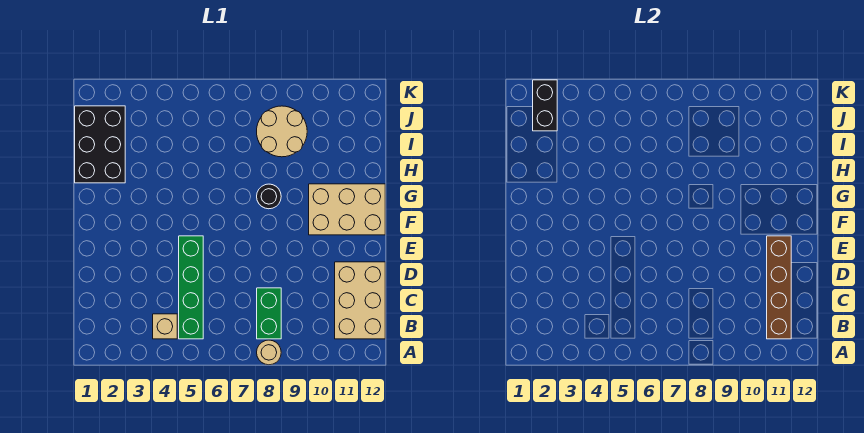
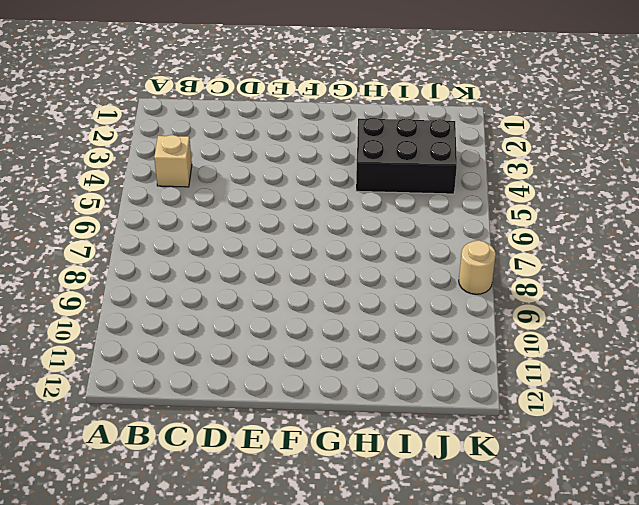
black 2x3 brick [356,118,457,194] -> black 2x3 brick moved to [75,106,125,183]
tan 1x1 round brick [459,240,496,294] -> tan 1x1 round brick moved to [257,340,281,365]
none -> green 1x4 brick [179,236,203,339]
none -> green 1x2 brick [257,288,281,339]

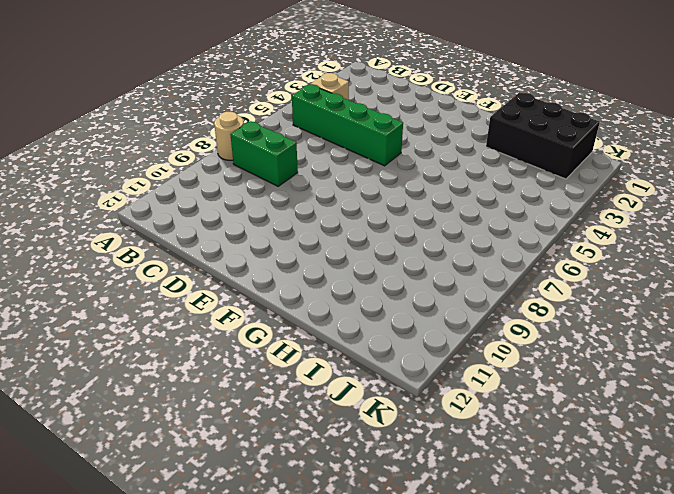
none -> tan 2x3 brick [335,262,385,339]
none -> tan 2x3 brick [309,184,385,235]

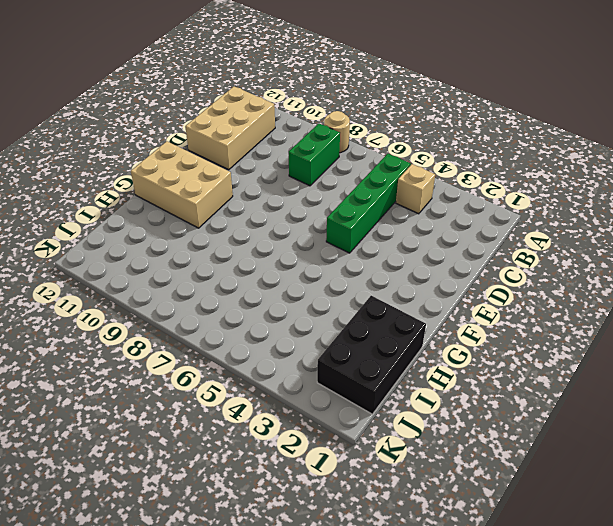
none -> black 1x1 round brick [257,184,281,209]
none -> tan 2x2 round brick [257,106,307,157]

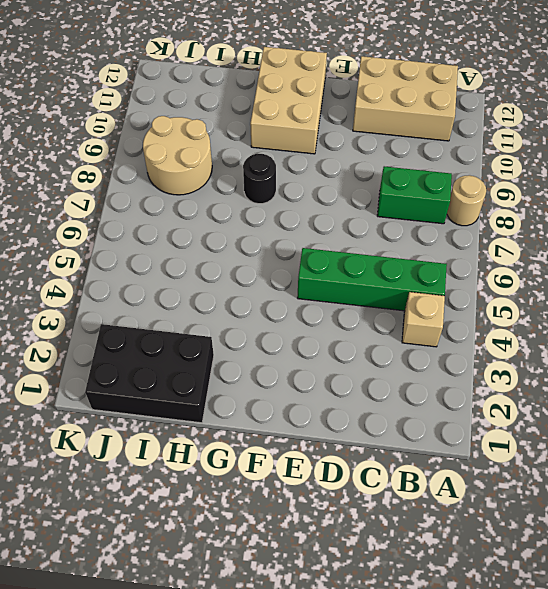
none -> brown 1x4 brick [767,236,791,339]
none -> black 1x2 brick [533,80,557,131]

